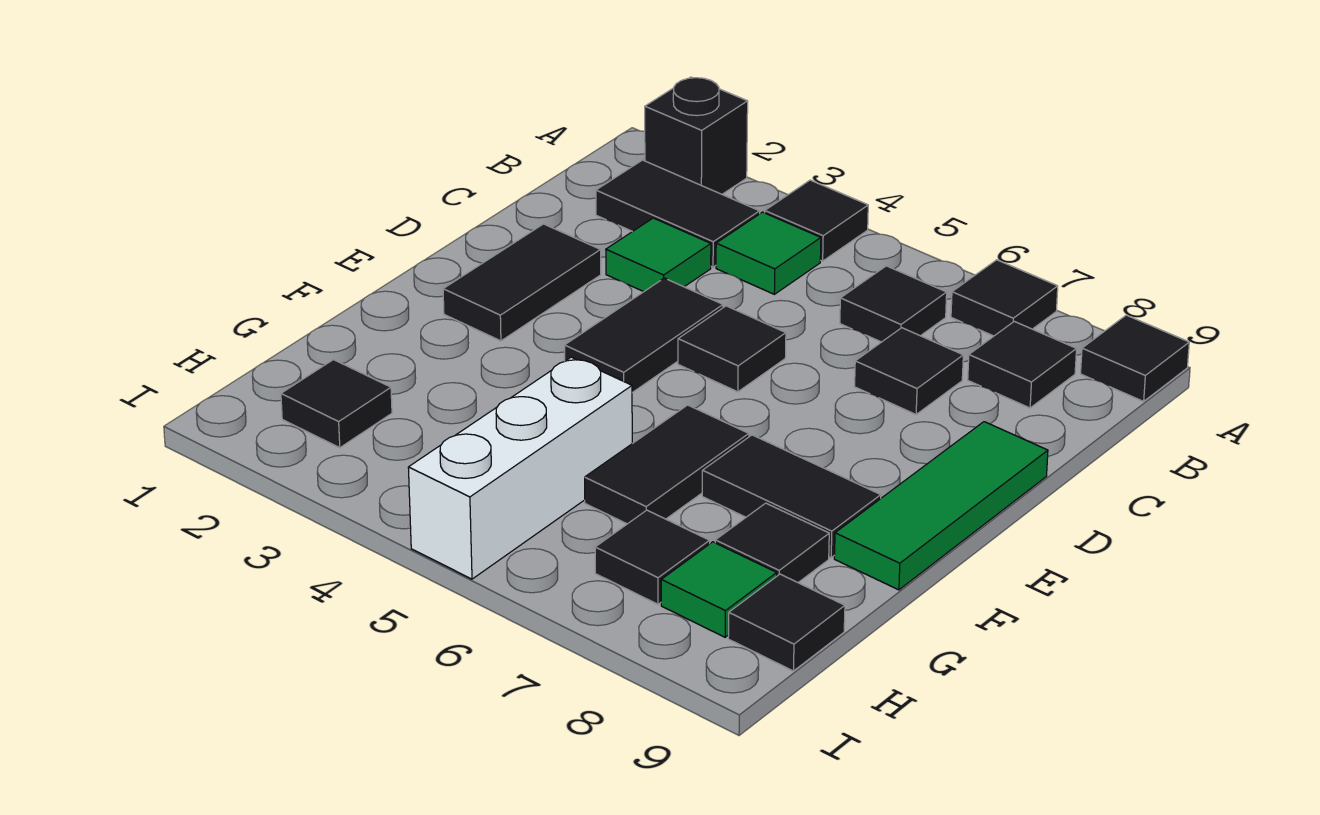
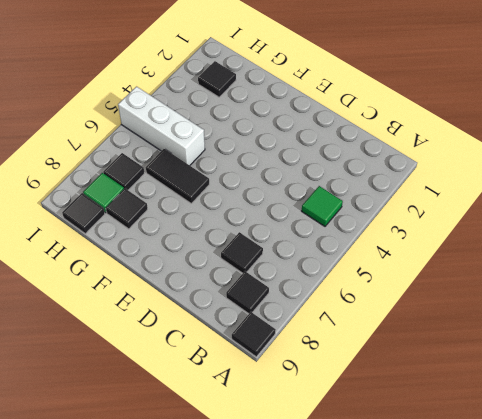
none -> black 1x1 brick [645,77,748,194]
none -> black 1x1 tile [765,180,868,261]
none -> black 1x1 tile [951,260,1058,336]

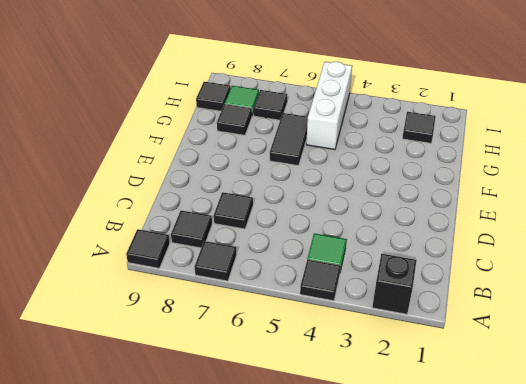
none -> black 1x2 tile [596,160,760,267]
none -> black 1x1 tile [840,266,947,342]
none -> green 1x1 tile [606,218,711,292]

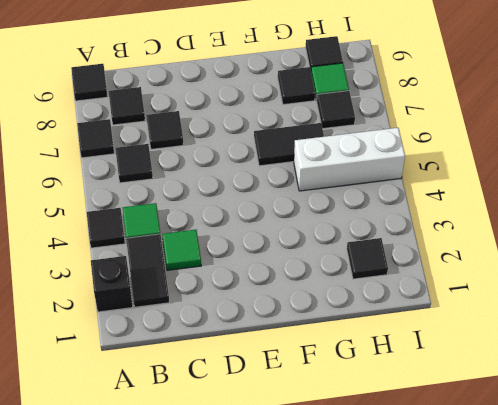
none -> black 1x2 tile [443,224,601,341]
none -> black 1x2 tile [565,278,723,393]
none -> black 1x1 tile [678,306,786,392]

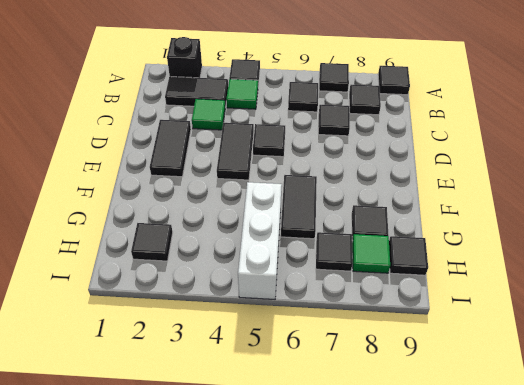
none -> green 1x3 tile [834,422,1048,590]
none -> black 1x2 tile [702,435,881,558]

